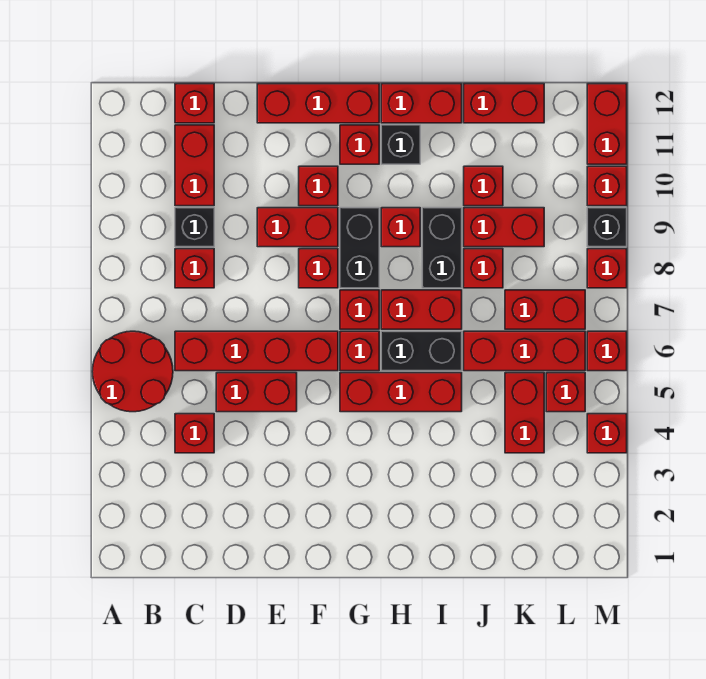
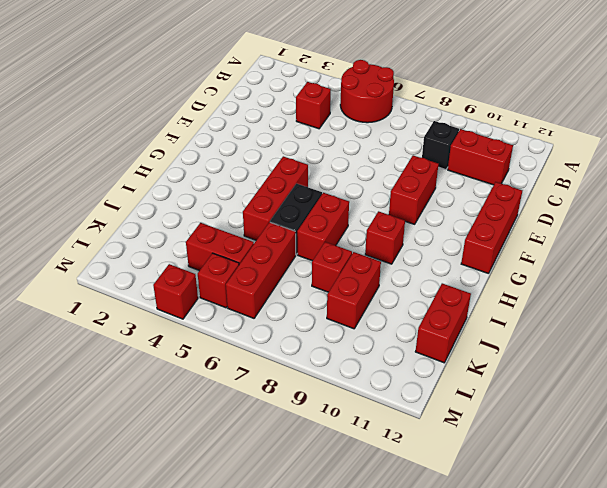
none -> red 1x4 brick [175,331,338,371]
none -> red 1x1 brick [175,249,214,288]
none -> red 1x1 brick [175,84,214,123]
none -> red 1x2 brick [216,373,297,412]

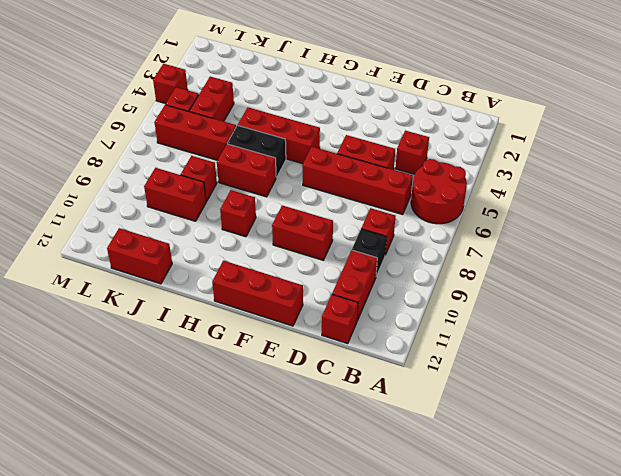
none -> red 1x1 brick [299,249,338,288]
none -> red 1x1 brick [299,166,338,206]
none -> red 1x1 brick [340,331,379,371]
none -> red 1x1 brick [340,290,379,329]

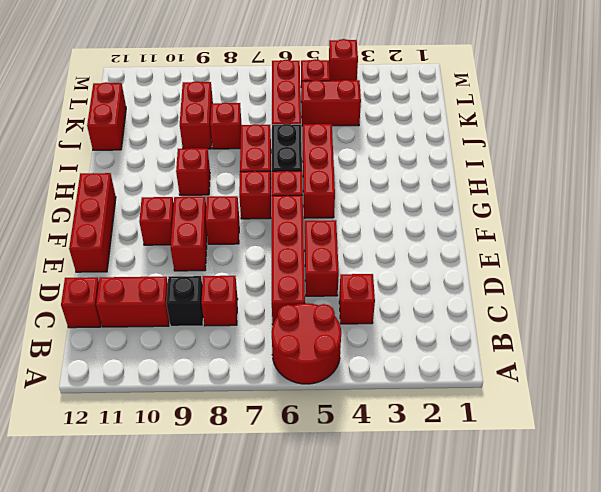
none -> black 1x2 brick [340,208,379,288]
none -> red 1x1 brick [340,125,379,164]
none -> black 1x1 brick [381,125,420,164]
none -> red 1x2 brick [381,84,462,123]

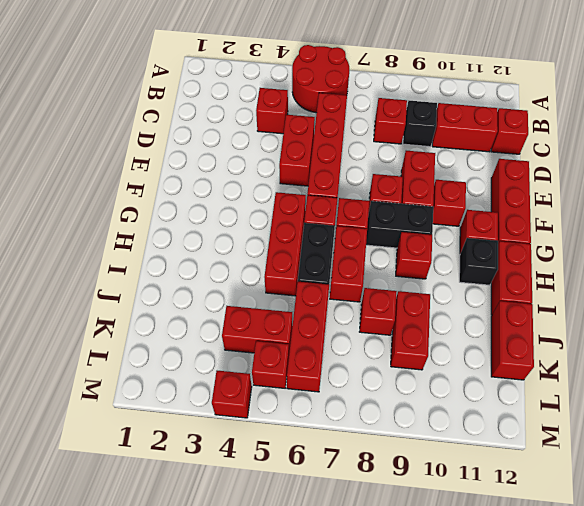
none -> black 1x2 brick [422,208,462,288]
none -> red 1x1 brick [464,166,503,206]
none -> red 1x2 brick [505,290,585,329]
none -> red 1x1 brick [587,331,627,371]

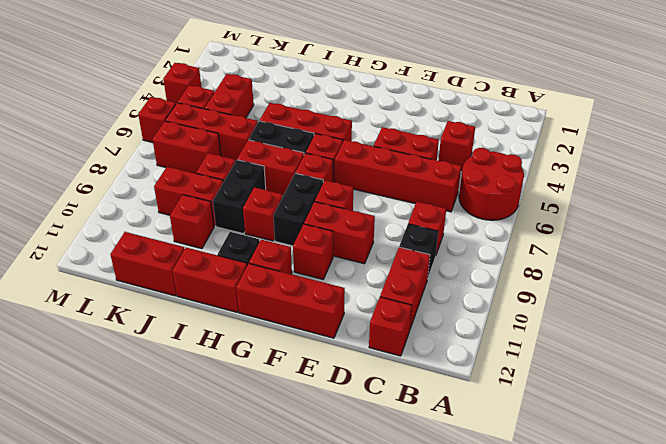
none -> red 1x1 brick [587,249,627,288]
none -> black 1x1 brick [587,208,627,247]
none -> red 1x1 brick [587,166,627,206]
none -> red 1x2 brick [587,84,627,164]

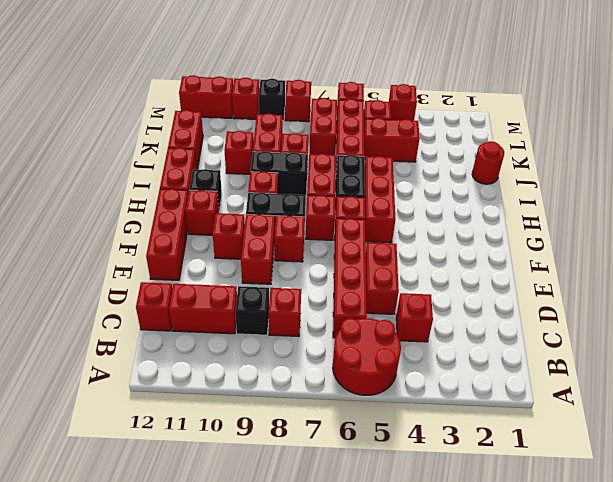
red 1x1 round brick [472,141,504,184] -> none

